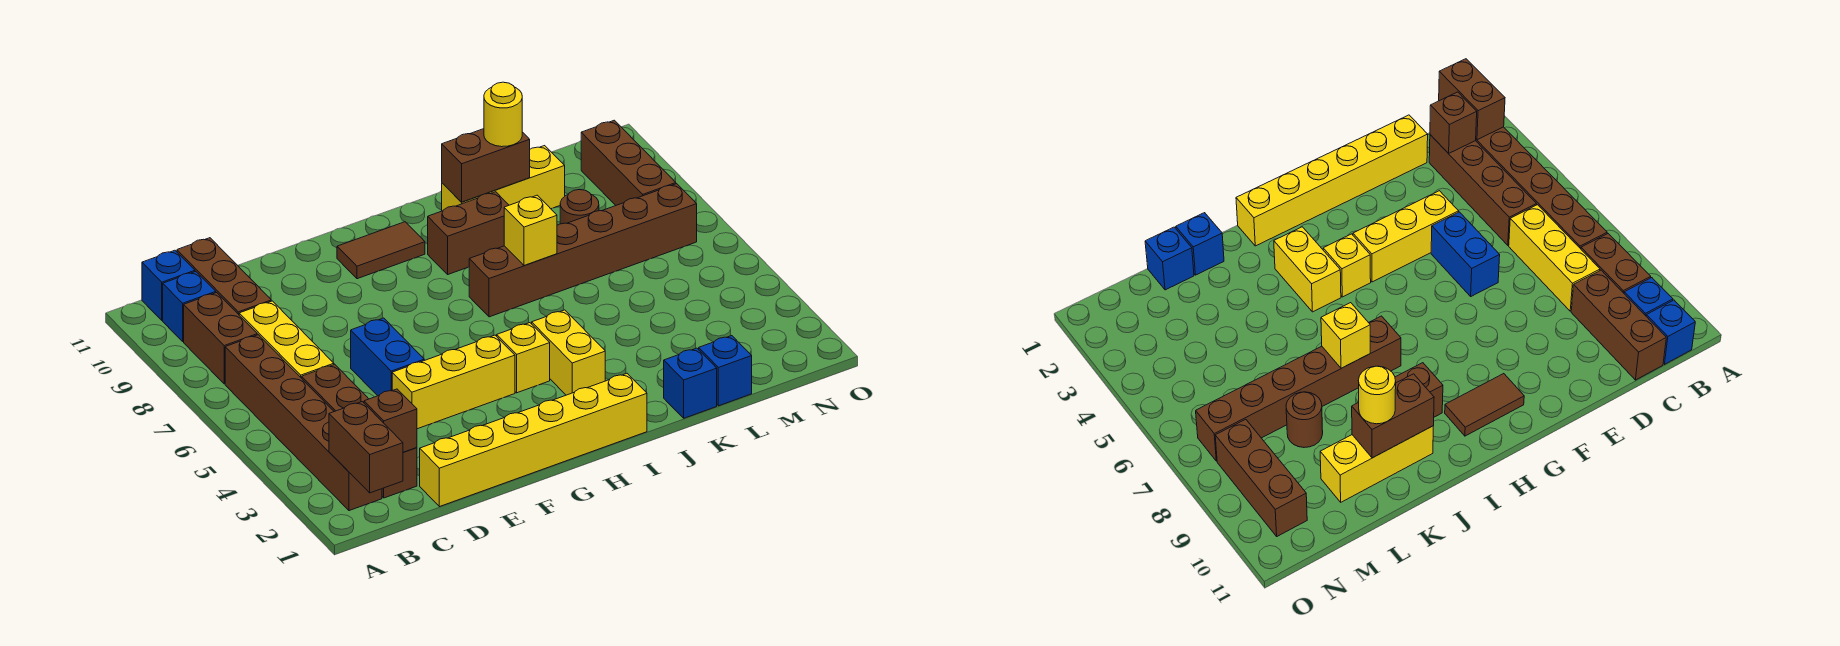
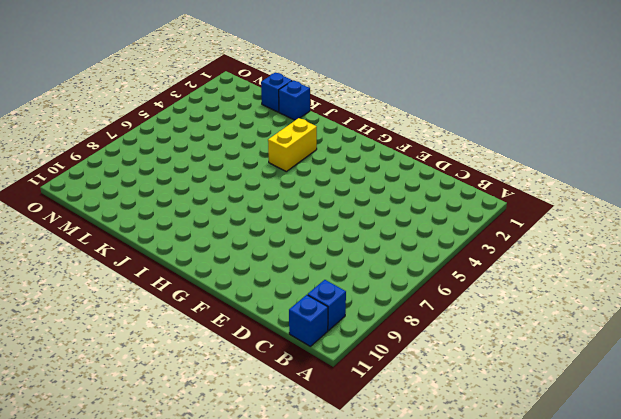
none -> brown 1x6 brick [225,335,382,511]
none -> brown 1x2 brick [184,293,257,384]
none -> brown 1x4 brick [302,364,417,498]

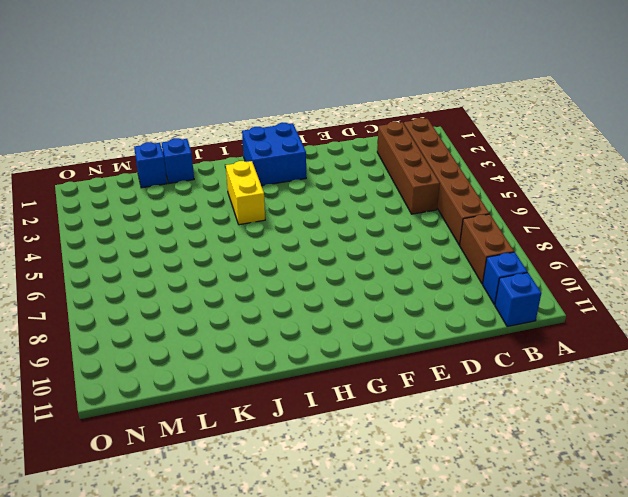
blue 2x2 brick [242,123,306,186] -> yellow 1x6 brick [420,373,647,507]
none -> yellow 1x3 brick [239,301,334,378]
none -> brown 1x3 brick [177,238,271,314]
none -> yellow 1x3 brick [392,335,515,429]

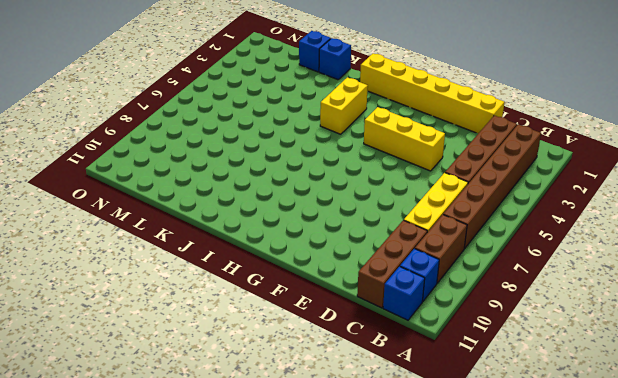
none -> blue 1x2 brick [351,318,424,396]
none -> brown 1x2 tile [337,222,425,279]
none -> yellow 1x1 brick [497,323,550,393]

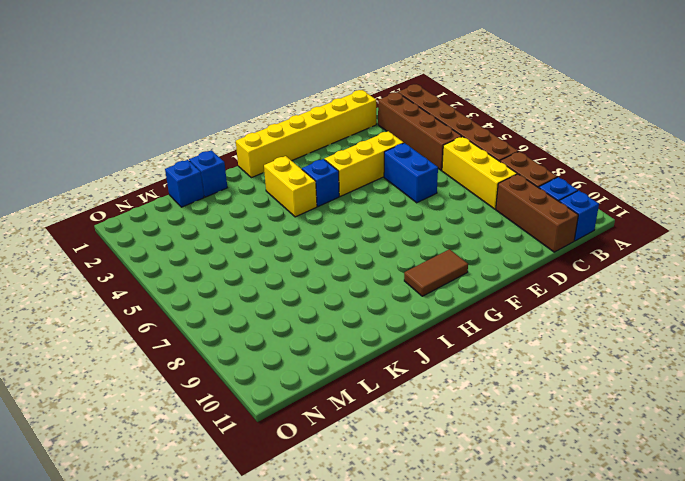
blue 1x1 brick [302,159,339,207] -> yellow 1x1 brick [497,323,550,393]
none -> brown 1x6 brick [469,184,697,317]
none -> brown 1x2 brick [428,192,509,274]
none -> yellow 1x3 brick [442,146,565,211]

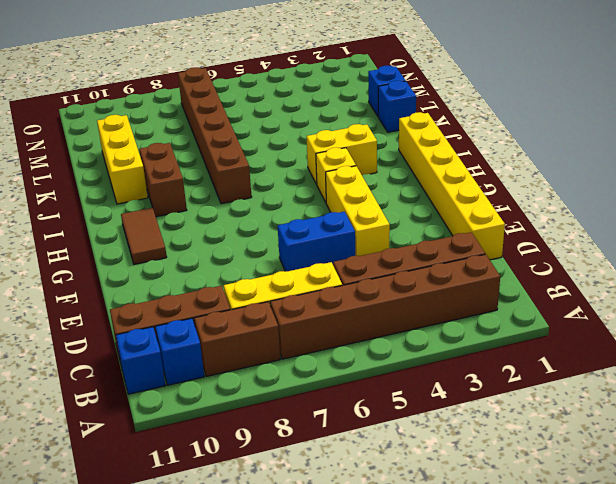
none -> brown 1x1 round brick [560,190,599,224]
none -> brown 1x3 brick [581,120,676,205]
none -> brown 1x2 brick [329,402,403,493]

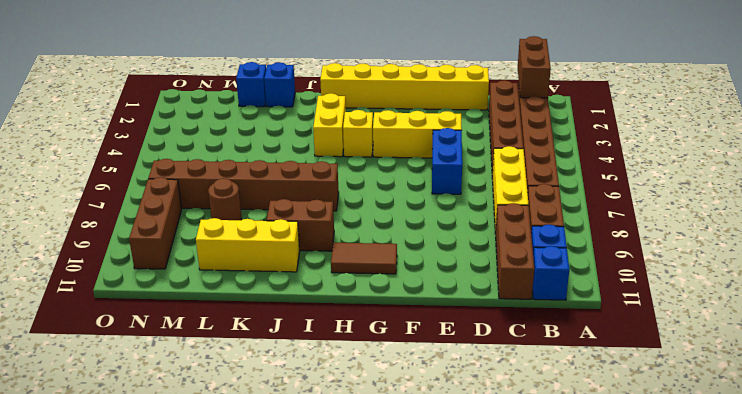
none -> brown 1x1 brick [364,389,417,452]
none -> yellow 1x1 brick [504,195,557,265]
none -> brown 1x2 brick [442,129,530,202]

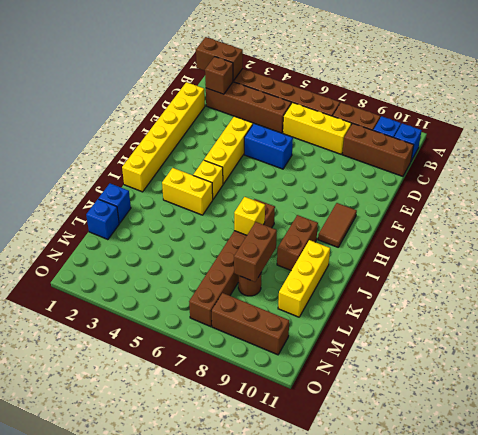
brown 1x2 brick [234,222,277,282] -> brown 1x2 brick moved to [442,129,530,202]
none -> yellow 1x1 round brick [484,82,522,147]

